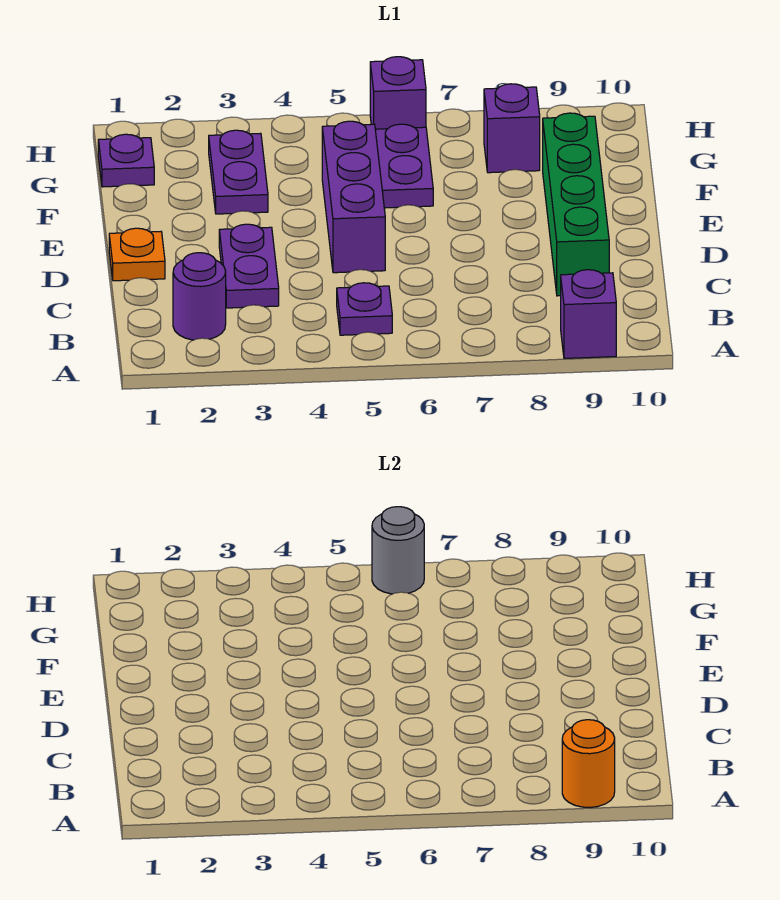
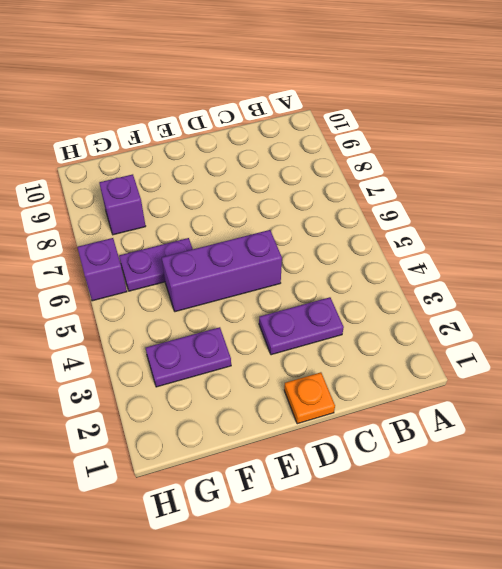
none -> purple 1x1 brick [561,270,616,358]
none -> purple 1x1 round brick [173,253,226,340]
none -> purple 1x1 plate [337,283,392,335]

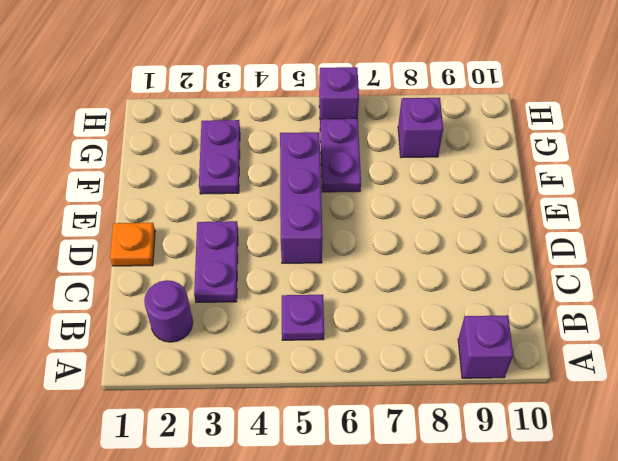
none -> green 1x4 brick [543,113,609,296]
none -> purple 1x1 plate [98,134,154,187]
none -> orange 1x1 round brick [562,720,615,807]

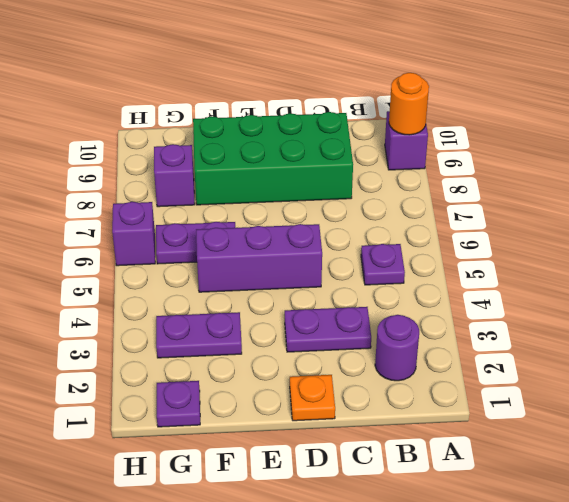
green 2x4 brick [193,112,353,205] -> green 1x4 brick [543,113,609,296]
none -> grey 1x1 round brick [372,507,424,594]

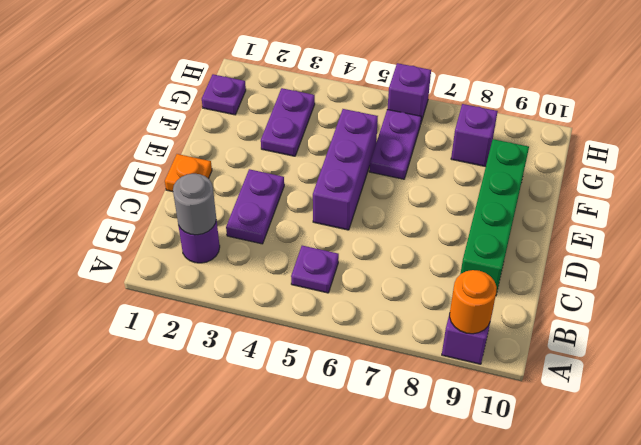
grey 1x1 round brick [173,174,216,235] -> grey 1x1 round brick moved to [372,507,424,594]

